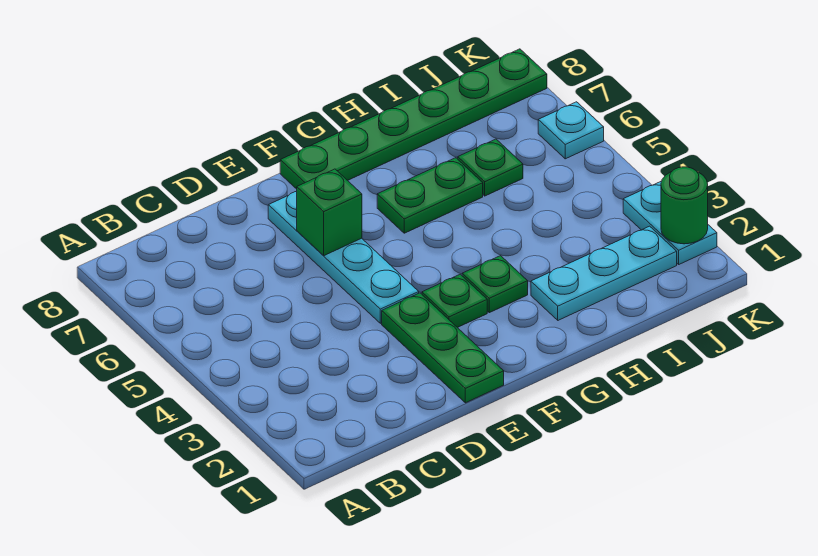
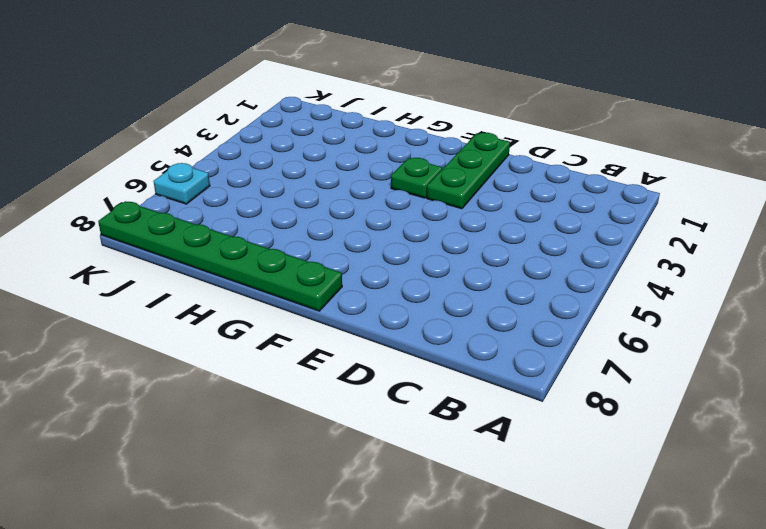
none -> cyan 1x4 plate [268,191,419,323]
none -> green 1x1 plate [462,256,528,313]
none -> green 1x2 plate [377,158,483,233]

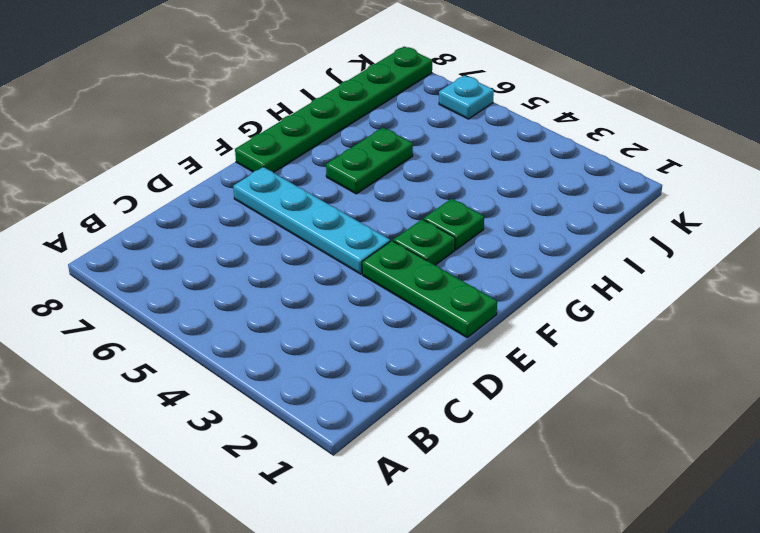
none -> cyan 1x3 plate [531,226,677,320]
none -> green 1x1 plate [458,139,523,196]
none -> cyan 1x2 plate [623,181,717,264]

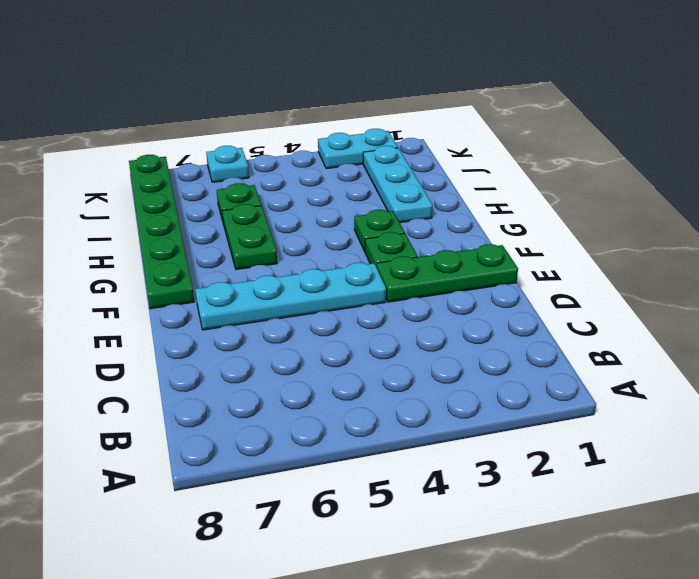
none -> green 1x1 brick [297,169,362,256]
none -> green 1x1 round brick [661,167,708,244]

